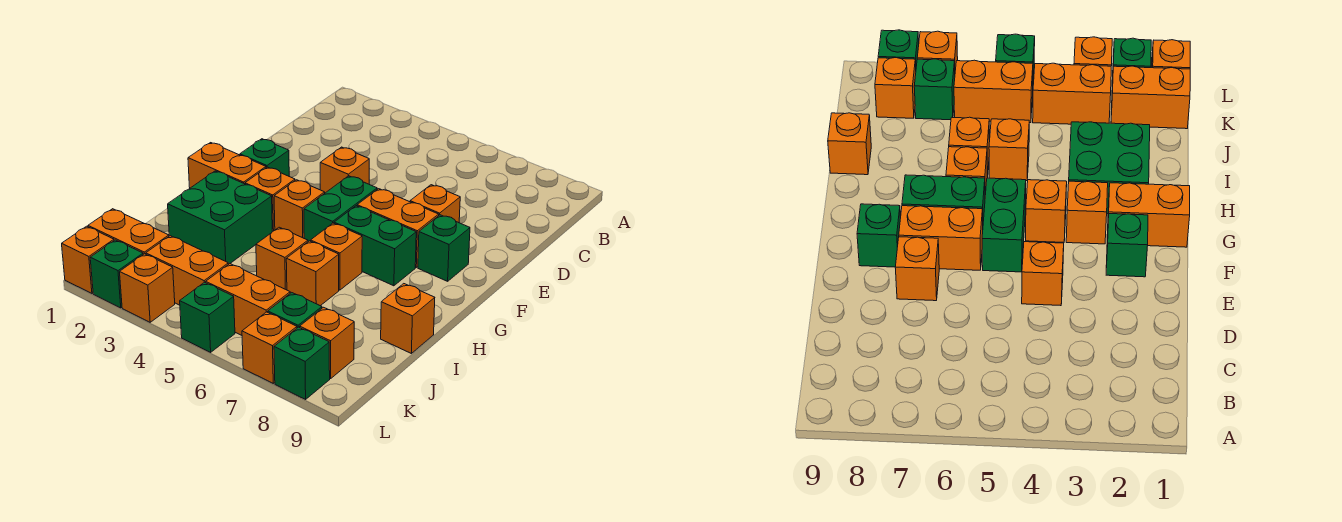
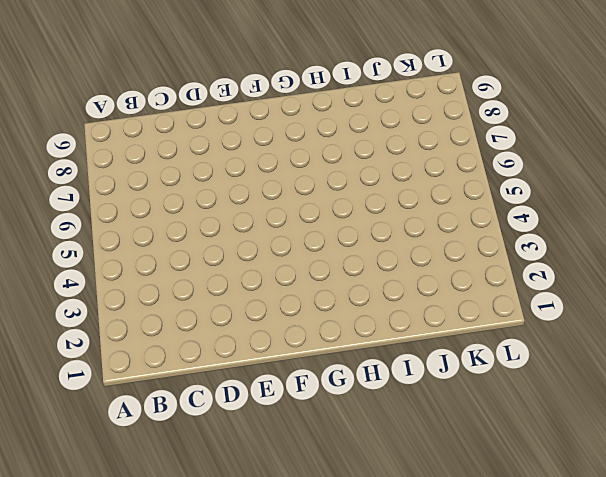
none -> orange 1x1 brick [320,147,369,193]
none -> orange 1x1 brick [410,185,460,223]
none -> green 1x1 brick [240,139,289,176]

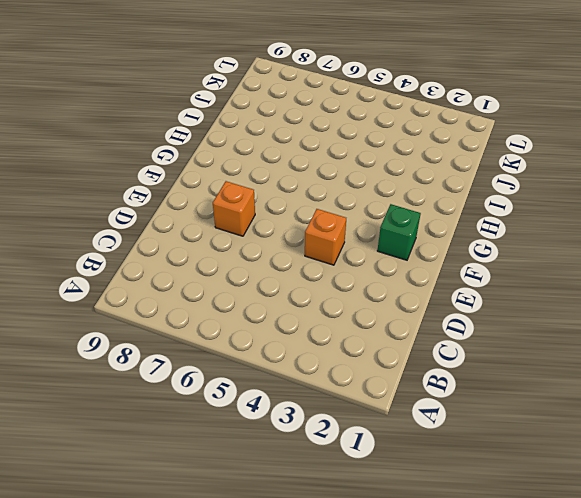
none -> green 1x2 brick [304,176,377,242]
none -> orange 1x2 brick [357,189,439,267]
none -> green 1x1 brick [418,215,470,281]

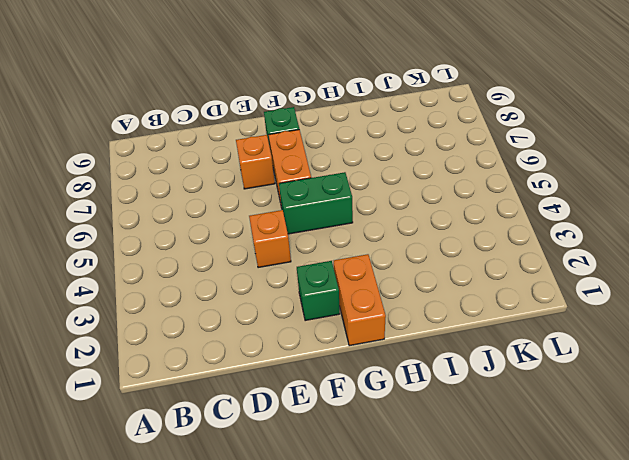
none -> orange 1x1 brick [245,167,295,231]
none -> orange 1x1 brick [274,180,325,238]
none -> green 1x2 brick [334,206,416,286]

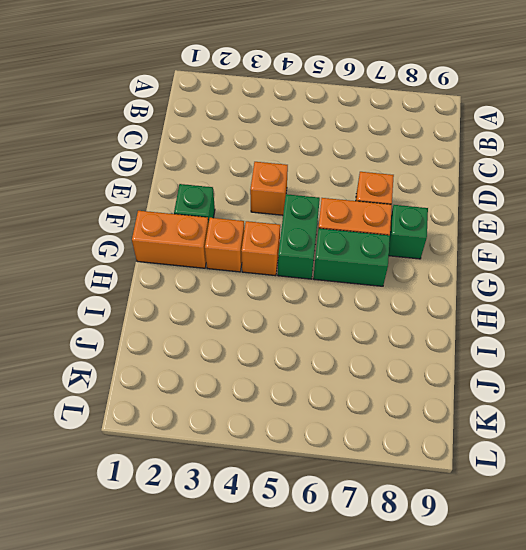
none -> green 2x2 brick [168,171,272,264]
none -> orange 1x1 brick [311,223,362,290]
none -> orange 1x1 brick [256,227,308,290]

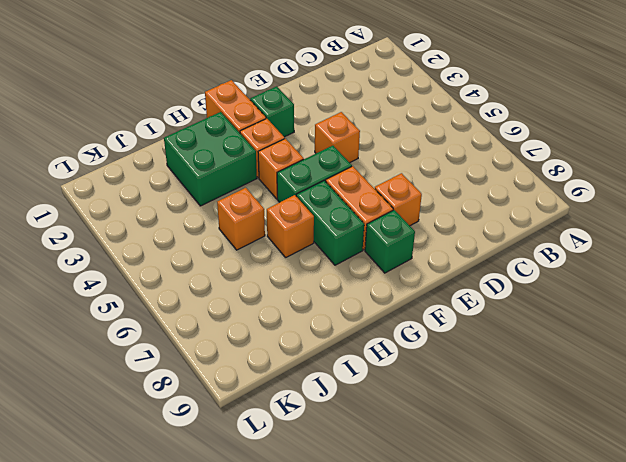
none -> orange 1x1 brick [286,241,339,306]
none -> orange 1x1 brick [381,284,435,353]
none -> orange 1x2 brick [88,209,169,254]

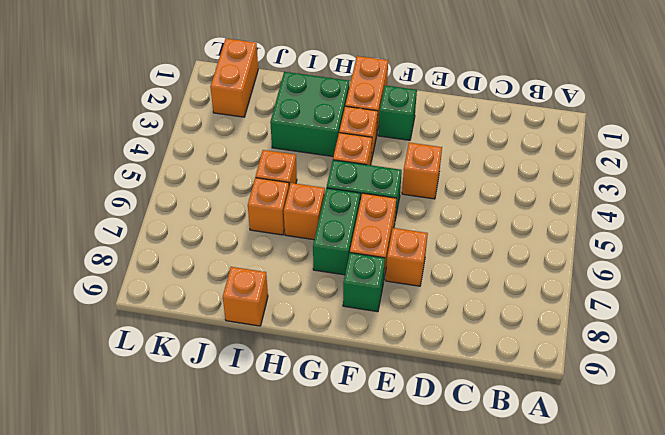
none -> orange 1x2 brick [146,236,228,305]
none -> orange 1x2 brick [206,264,290,335]
none -> green 1x1 brick [268,293,322,328]

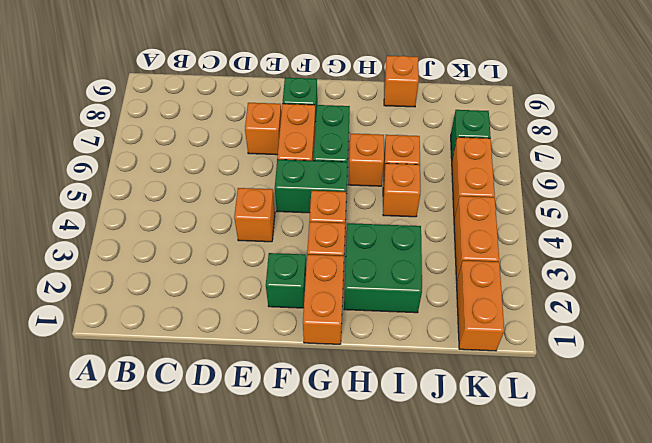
none -> orange 1x1 brick [300,307,354,379]
none -> orange 1x1 brick [62,226,114,293]
none -> green 1x1 brick [90,240,143,308]

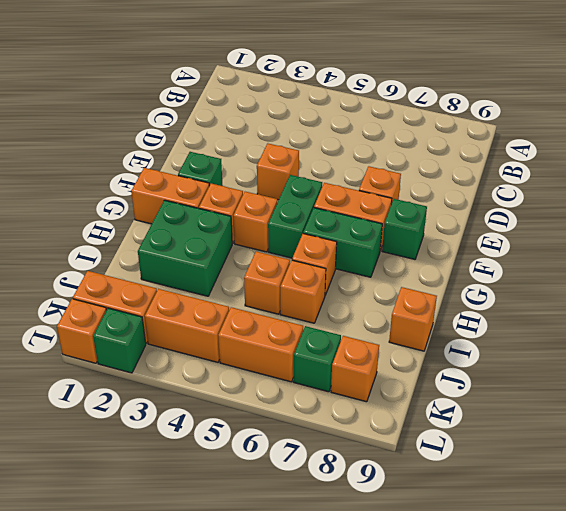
none -> orange 1x1 brick [120,254,175,322]
none -> green 1x1 brick [180,282,235,352]
none -> orange 1x1 brick [242,312,297,383]

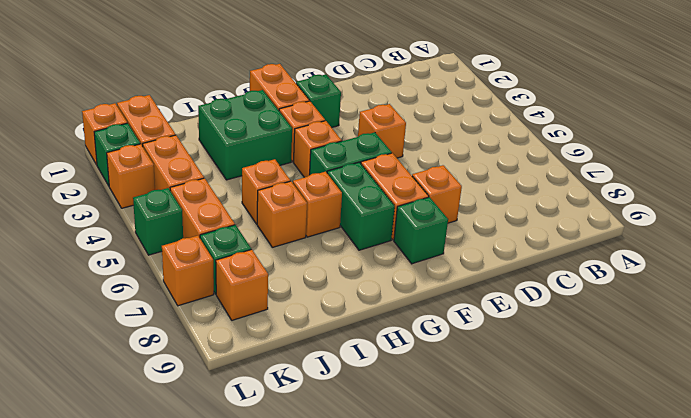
none -> orange 1x1 brick [381,284,435,353]
none -> green 1x1 brick [274,327,330,399]

